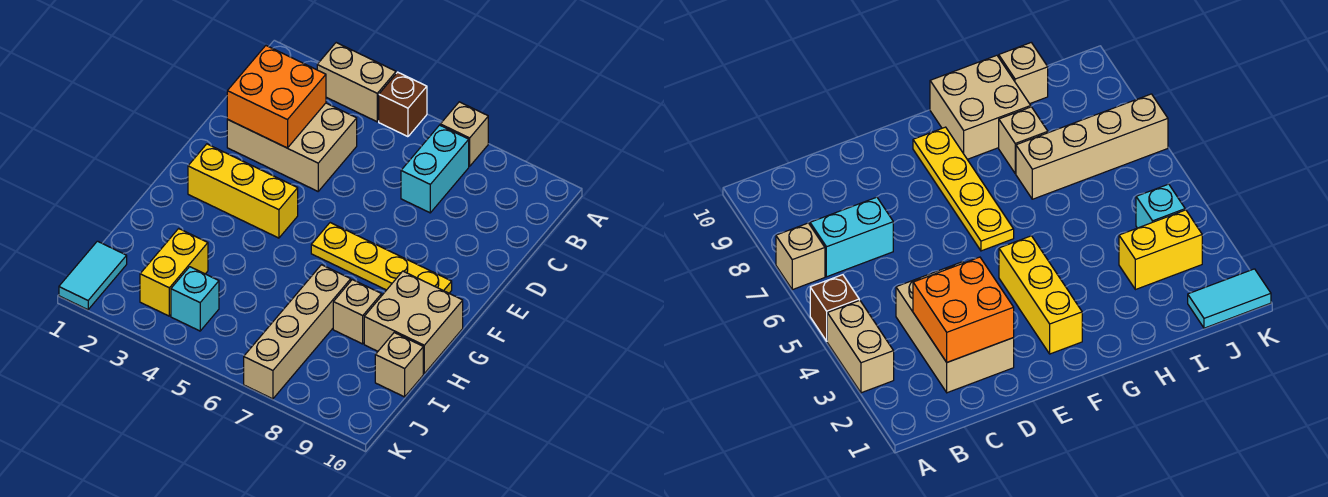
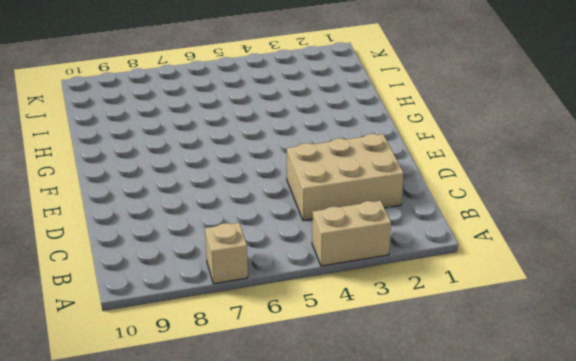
none -> brown 1x1 brick [379,72,427,137]
none -> cyan 1x2 brick [401,125,469,213]
none -> yellow 1x3 brick [188,144,298,238]

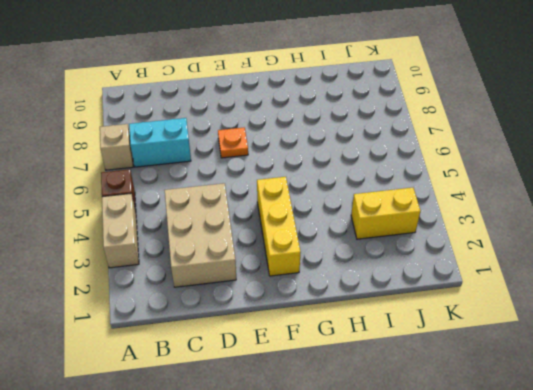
orange 1x1 plate [218,128,248,158] -> none
none -> yellow 1x4 plate [311,223,452,293]
none -> tan 2x2 brick [364,271,463,373]
none -> tan 1x4 brick [244,265,351,399]

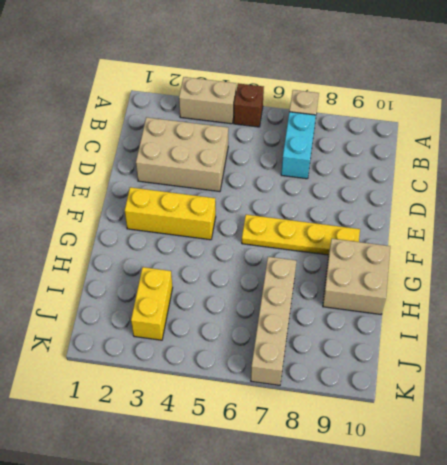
none -> tan 1x1 brick [333,280,382,344]
none -> tan 1x1 brick [375,333,423,397]
none -> cyan 1x2 tile [59,241,127,310]

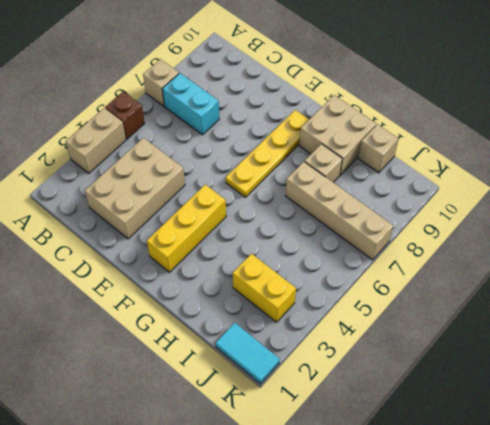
none -> cyan 1x1 brick [171,267,219,331]
none -> orange 2x2 brick [227,46,326,148]

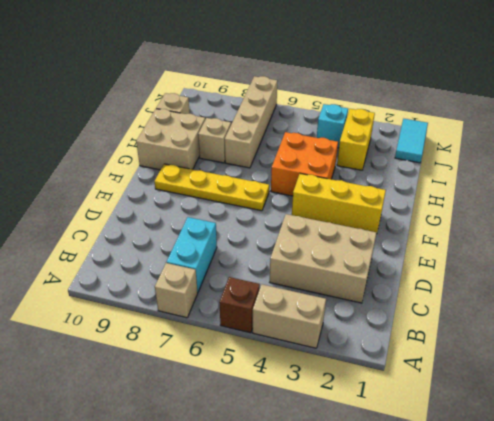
orange 2x2 brick [271,132,338,196] -> orange 2x2 brick moved to [227,46,326,148]

